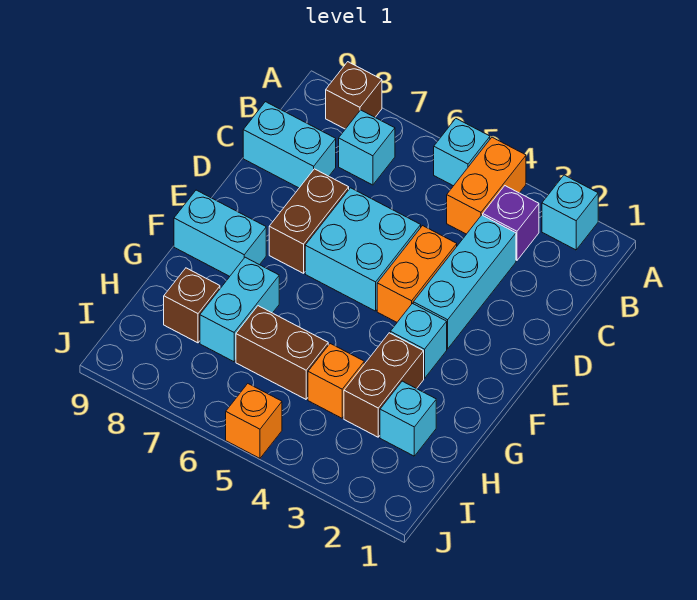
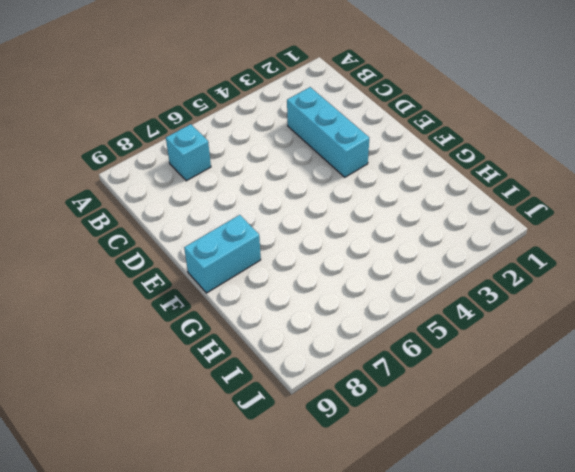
none -> cyan 1x1 brick [542,175,598,250]
none -> orange 1x2 brick [447,137,526,234]
none -> cyan 1x1 brick [434,119,490,186]

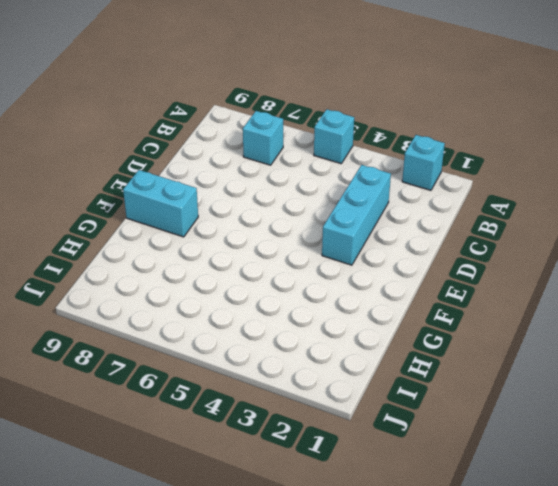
none -> orange 1x2 brick [447,137,526,234]
none -> brown 1x1 brick [326,62,382,129]
none -> purple 1x1 brick [483,186,539,260]

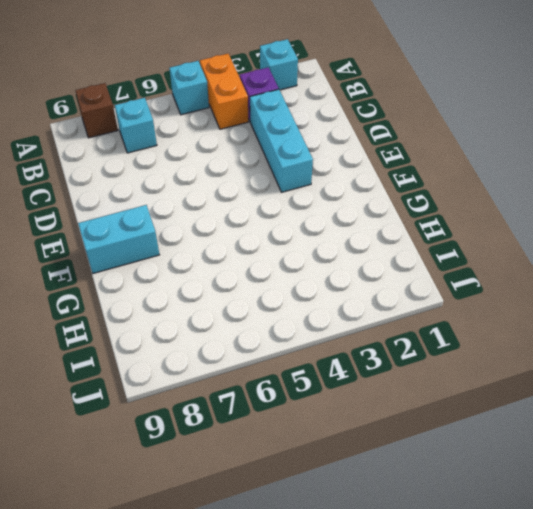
none -> cyan 1x2 brick [243,102,336,188]
none -> orange 1x2 brick [377,226,457,322]
none -> cyan 2x2 brick [305,188,421,311]

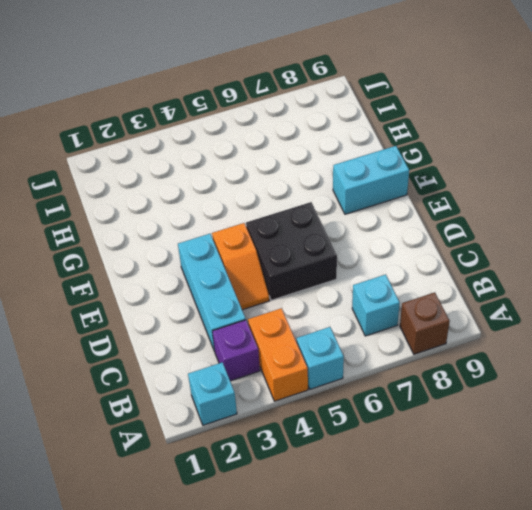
orange 1x2 slope [212,223,270,310] -> orange 1x2 brick [377,226,457,322]
black 2x2 brick [246,202,337,300] -> cyan 2x2 brick [305,188,421,311]
none -> cyan 1x2 brick [243,102,336,188]
none -> brown 1x2 brick [269,169,349,273]
none -> cyan 1x1 brick [390,303,447,378]

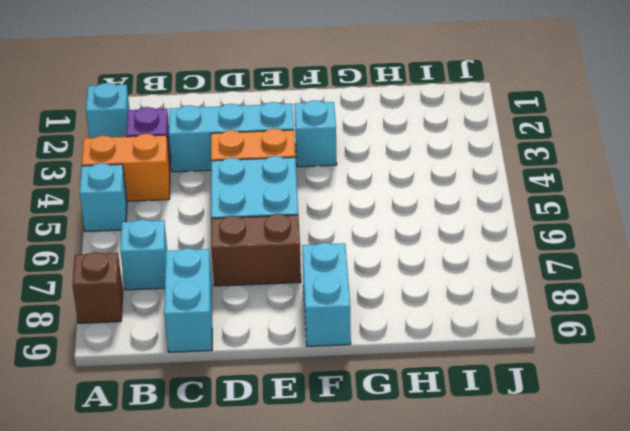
none -> brown 1x2 brick [344,333,424,437]
none -> cyan 1x2 brick [200,257,279,362]
none -> cyan 1x1 brick [380,381,436,456]

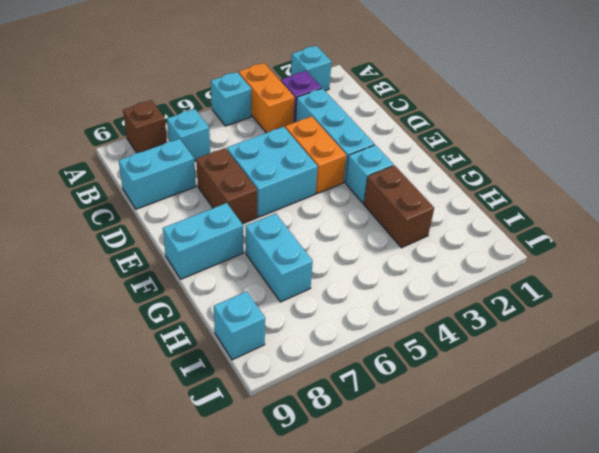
cyan 1x1 brick [214,291,265,360] -> cyan 1x1 brick moved to [380,381,436,456]
none -> orange 1x1 brick [308,344,364,418]
none -> brown 1x2 brick [236,306,328,399]
none -> brown 1x1 brick [164,268,220,343]

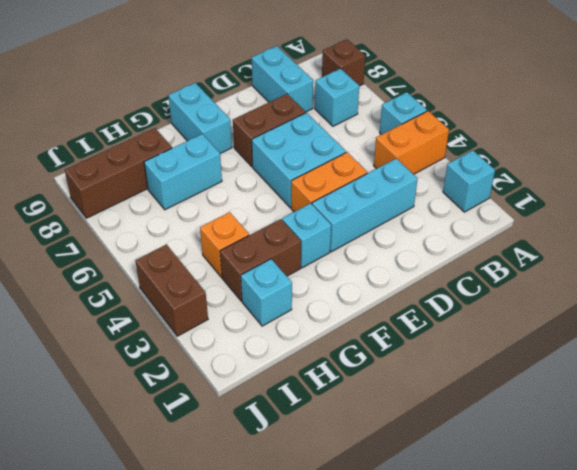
brown 1x3 brick [65,128,172,218] -> brown 1x1 brick [164,268,220,343]
brown 1x2 brick [135,244,208,336] -> brown 1x2 brick moved to [236,306,328,399]
none -> purple 1x1 brick [483,186,539,260]
none -> orange 1x1 brick [226,384,282,458]

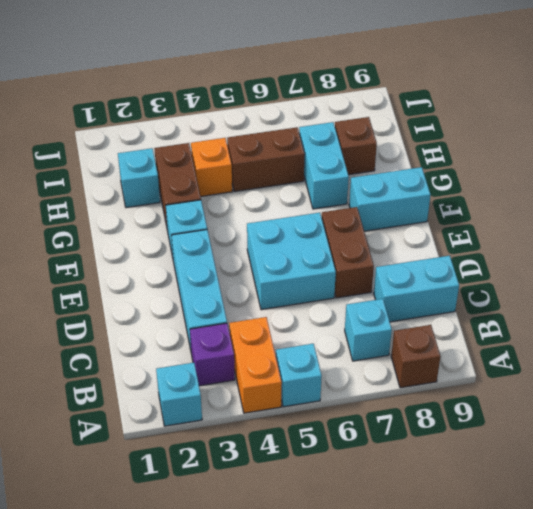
none -> orange 1x2 brick [377,226,457,322]
none -> orange 1x1 brick [226,384,282,458]

